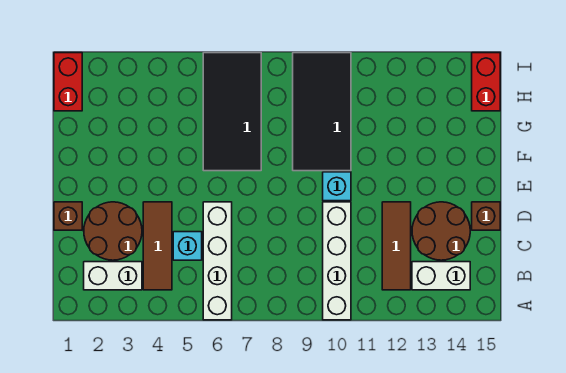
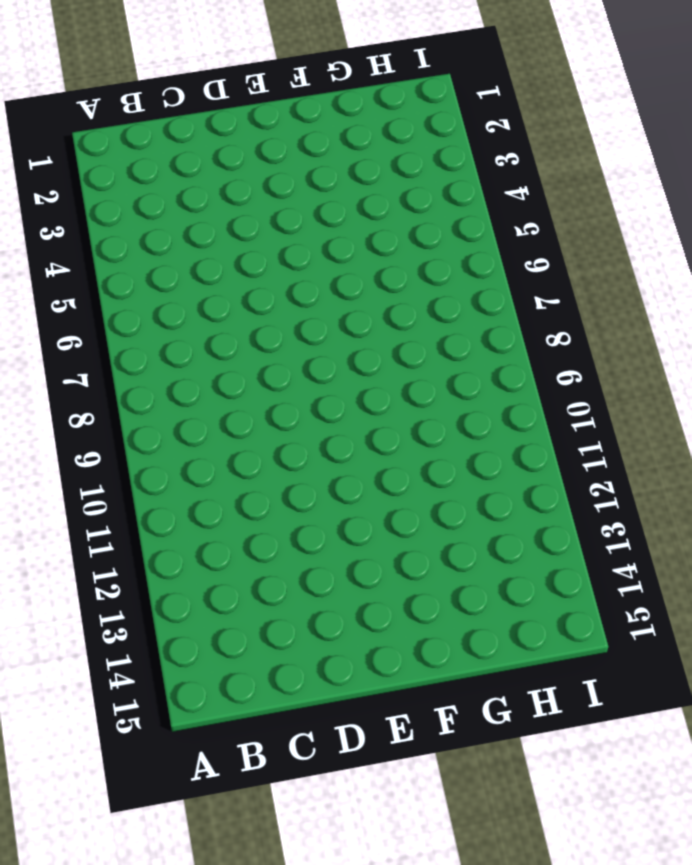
none -> white 1x4 brick [203,202,232,320]
none -> white 1x4 brick [323,202,351,320]
none -> white 1x2 brick [84,262,142,290]

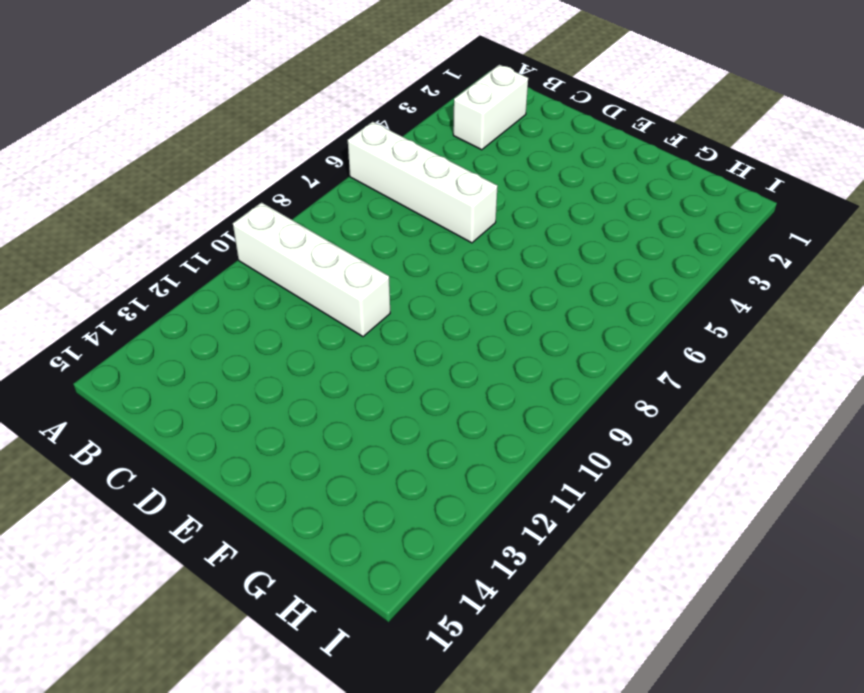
none -> brown 1x3 tile [143,202,172,290]
none -> brown 1x3 tile [382,202,411,290]
none -> white 1x2 brick [412,262,470,290]

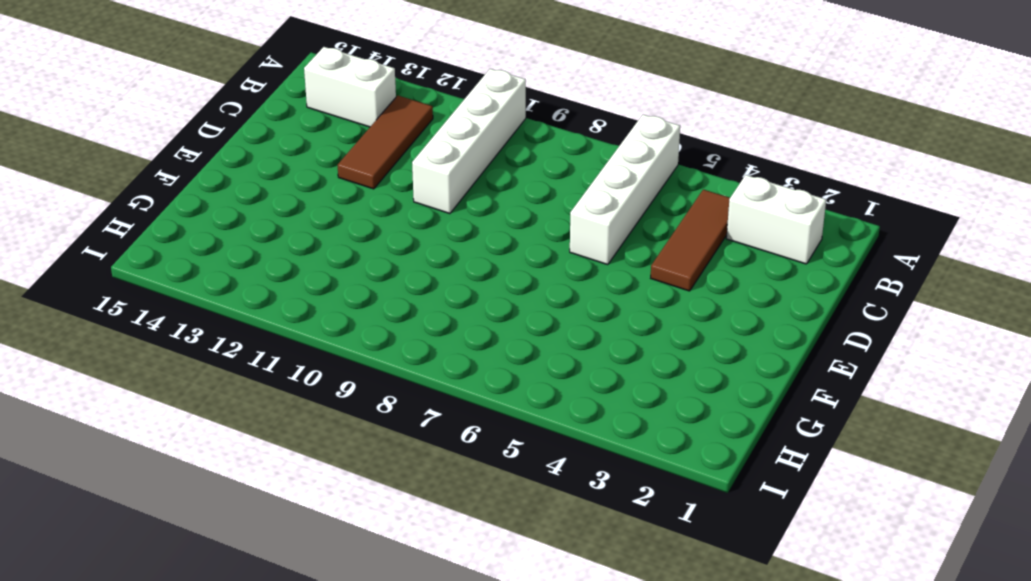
none -> brown 2x2 round brick [84,202,142,260]
none -> cyan 1x1 brick [173,232,202,260]
none -> brown 2x2 round brick [412,202,470,260]

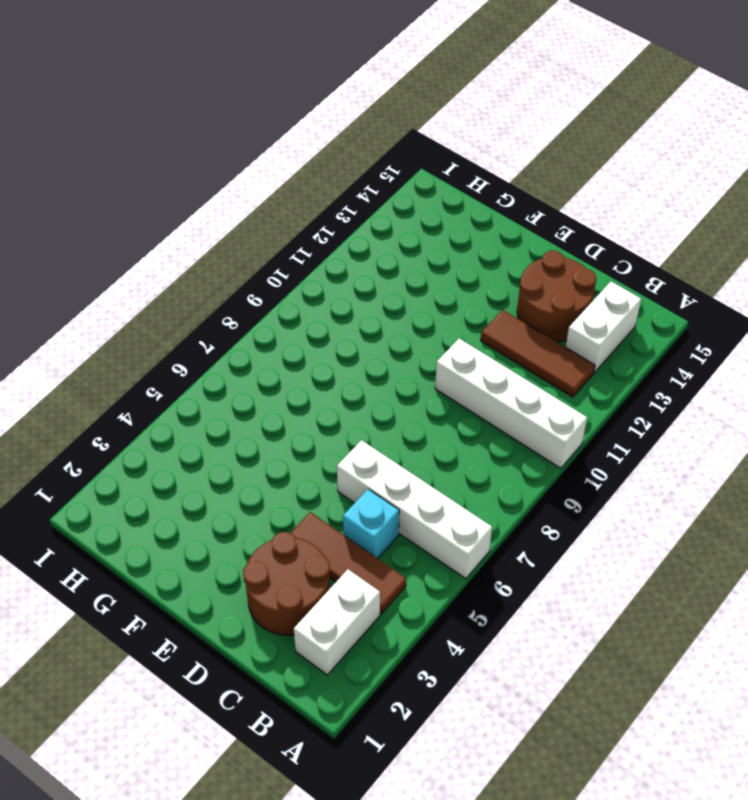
none -> brown 1x1 brick [54,202,82,230]
none -> brown 1x1 brick [472,202,500,230]
none -> cyan 1x1 brick [323,172,351,201]

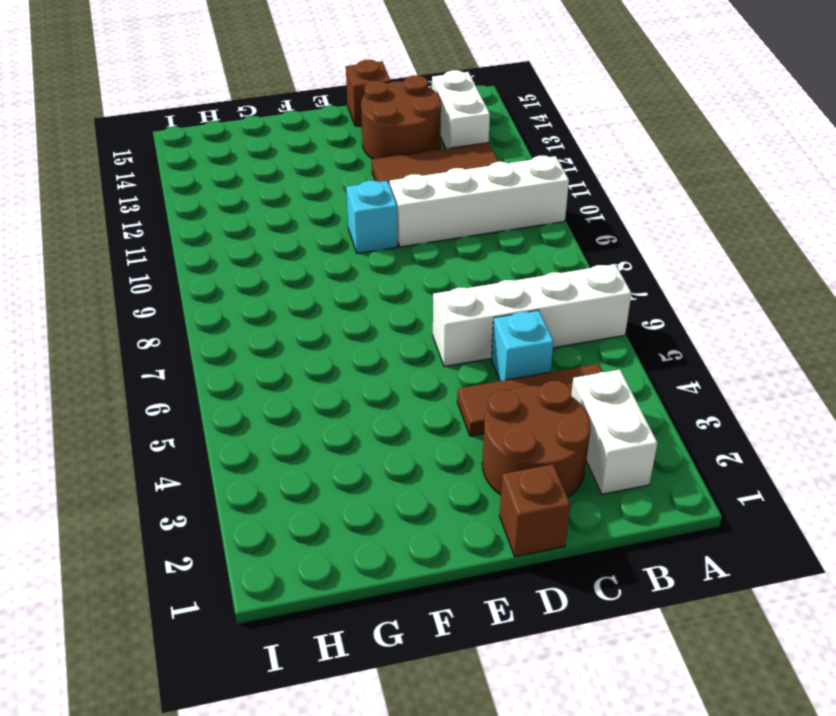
none -> black 2x4 tile [203,53,261,171]
none -> black 2x4 tile [293,53,351,171]
none -> red 1x2 brick [54,53,82,111]

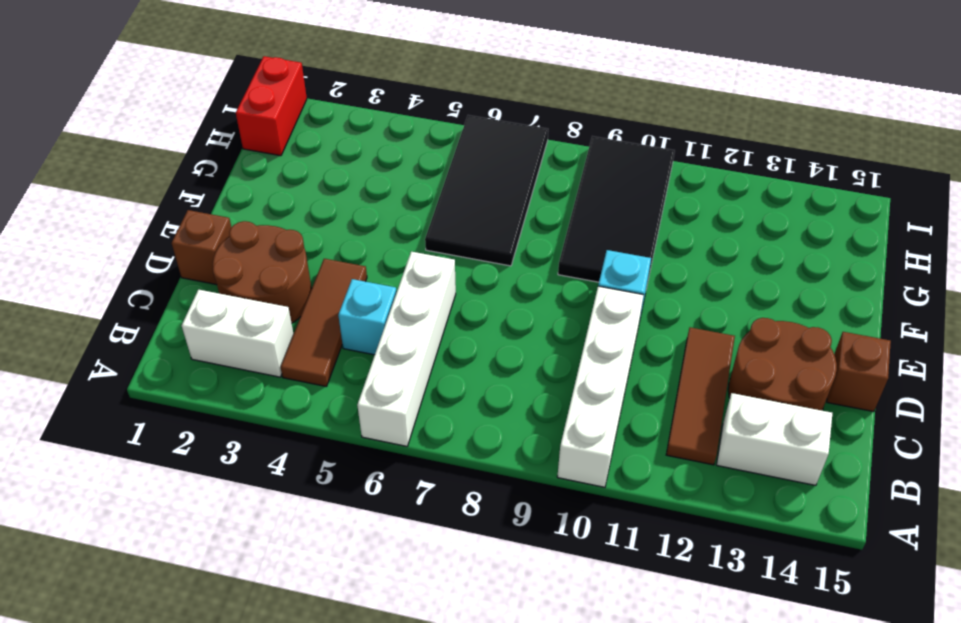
none -> red 1x2 brick [472,53,500,111]

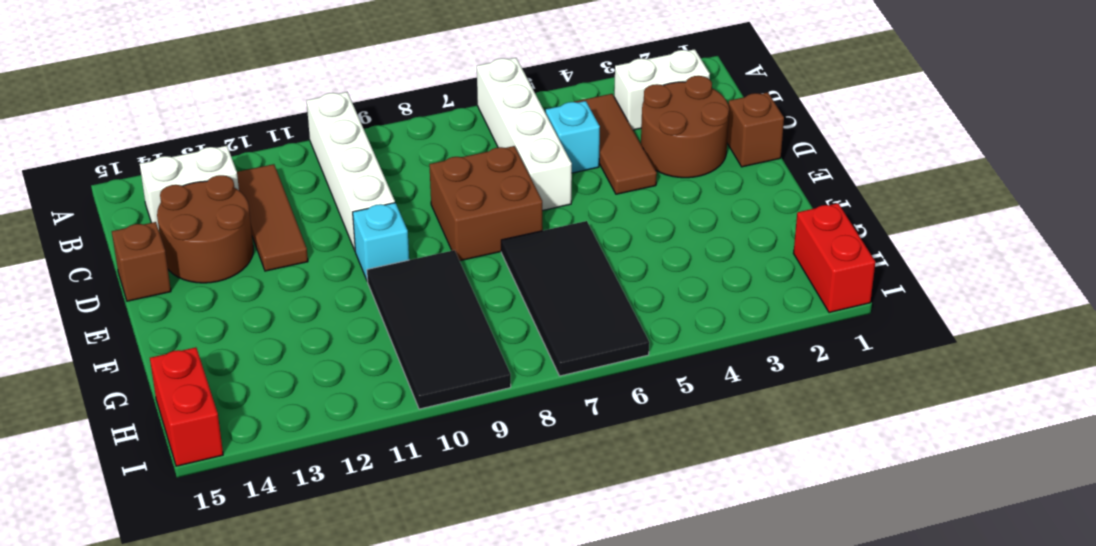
brown 2x2 brick [429,146,543,261] -> none

